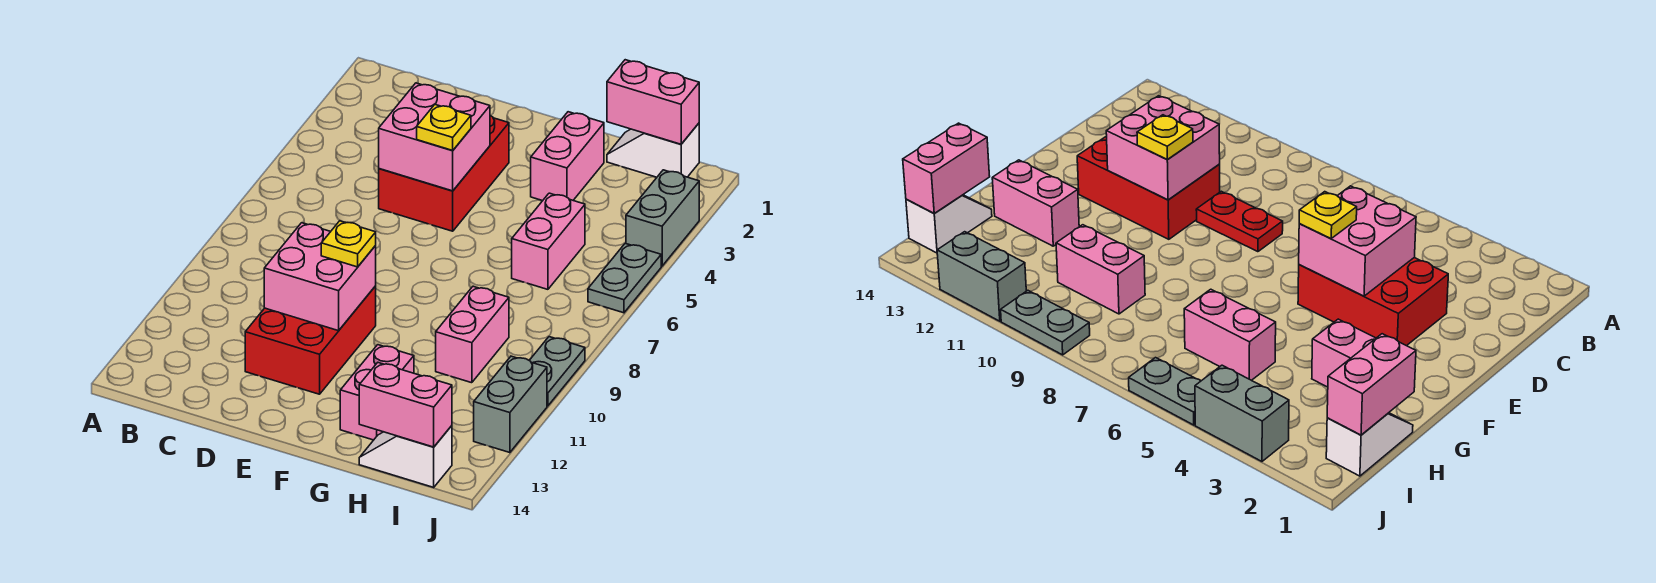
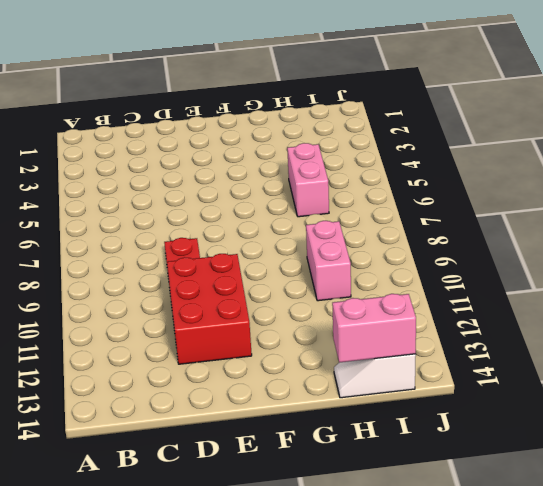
none -> red 2x3 brick [379,116,509,231]
none -> pink 1x2 brick [531,112,604,201]
none -> pink 1x2 brick [340,345,414,440]

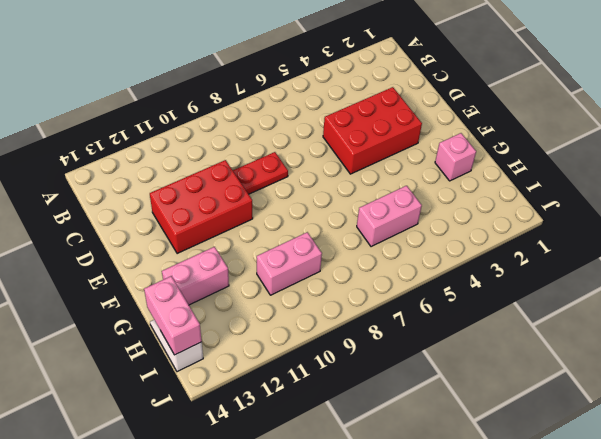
pink 1x1 brick [435,133,476,181] -> pink 1x2 brick [531,112,604,201]
none -> white 1x2 slope [607,123,699,177]
none -> grey 1x2 brick [626,170,699,266]
none -> grey 1x2 plate [588,243,661,313]

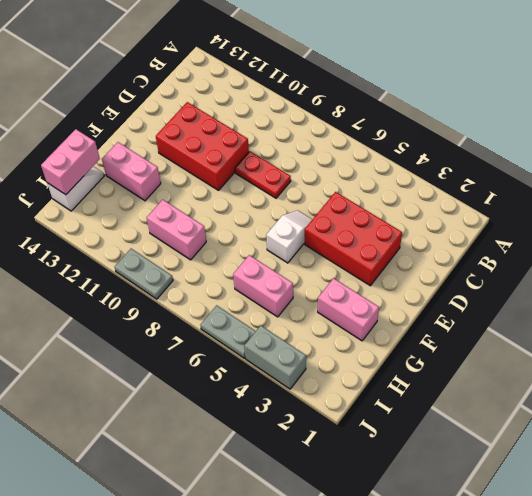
white 1x2 slope [266,210,312,263] -> white 1x2 slope moved to [607,123,699,177]
none -> grey 1x2 brick [474,356,547,453]
none -> pink 2x2 brick [379,83,490,191]
none -> pink 2x2 brick [264,223,376,331]

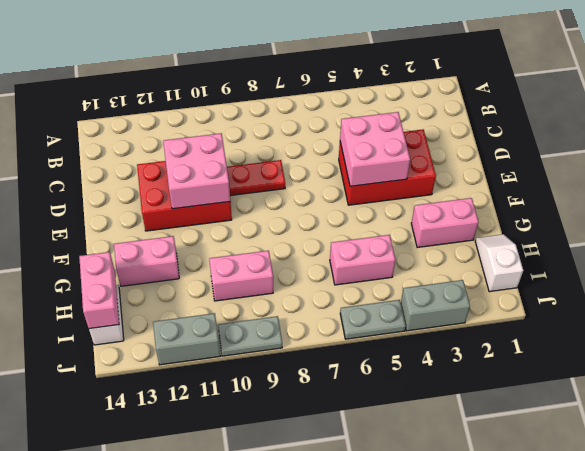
none -> pink 1x2 brick [607,60,699,144]
none -> yellow 1x1 plate [417,105,471,150]
none -> yellow 1x1 plate [321,221,376,267]

